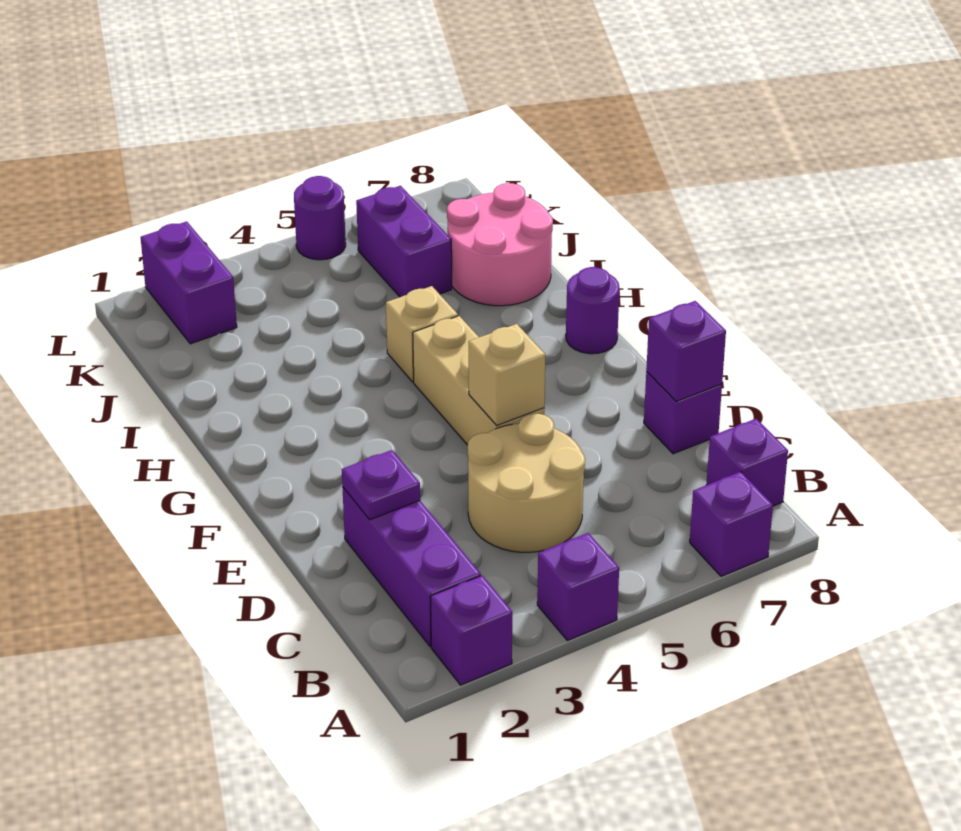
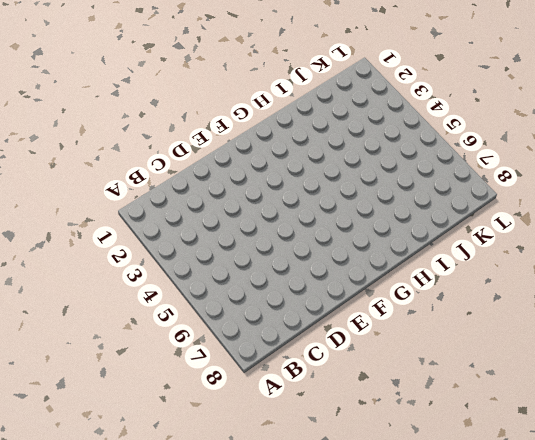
none -> purple 1x1 brick [431,576,512,685]
none -> purple 1x1 brick [537,533,619,641]
none -> purple 1x1 brick [690,472,773,576]

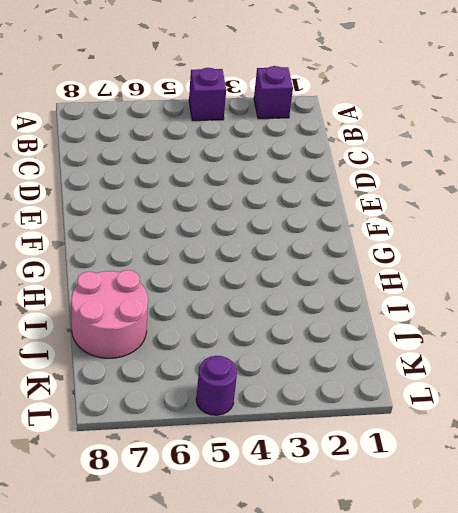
none -> purple 1x1 brick [690,472,773,576]
none -> purple 1x3 brick [342,487,481,647]
none -> purple 1x1 brick [706,419,788,506]

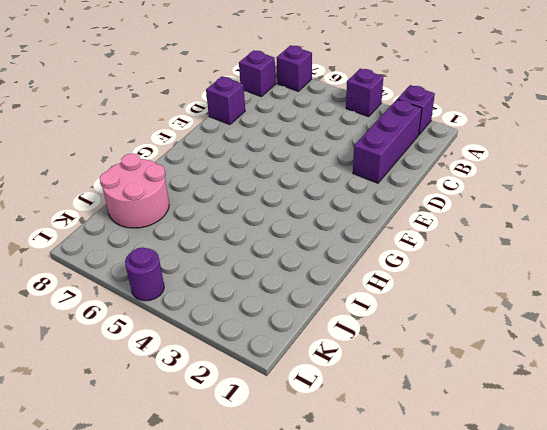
none -> tan 2x2 round brick [468,414,585,552]
none -> tan 1x3 brick [413,316,544,445]
none -> purple 1x1 round brick [566,267,619,354]

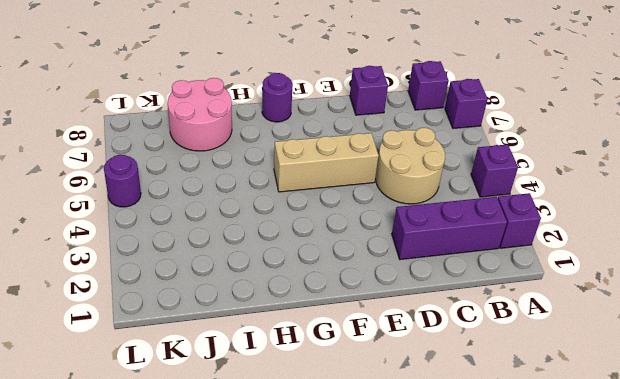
none -> tan 1x1 brick [386,286,458,382]
none -> purple 1x2 brick [356,186,452,297]
none -> purple 1x2 brick [141,221,237,344]

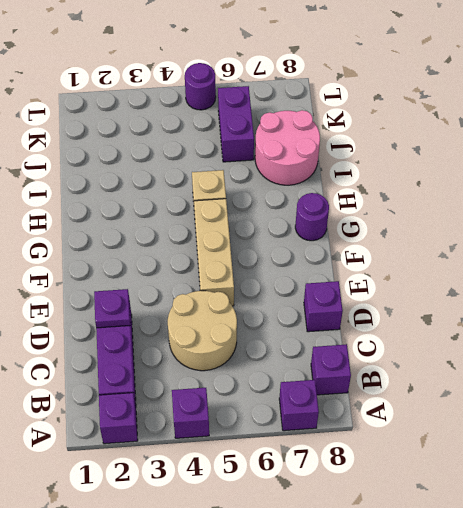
none -> purple 1x2 brick [141,221,237,344]
none -> purple 1x1 brick [646,301,726,401]
none -> tan 1x1 brick [469,324,545,426]

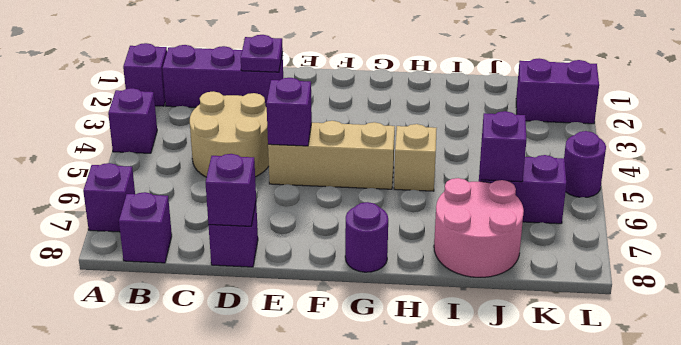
purple 1x1 brick [267,78,312,146] -> tan 1x1 brick [469,324,545,426]
purple 1x1 brick [481,111,526,182] -> none

